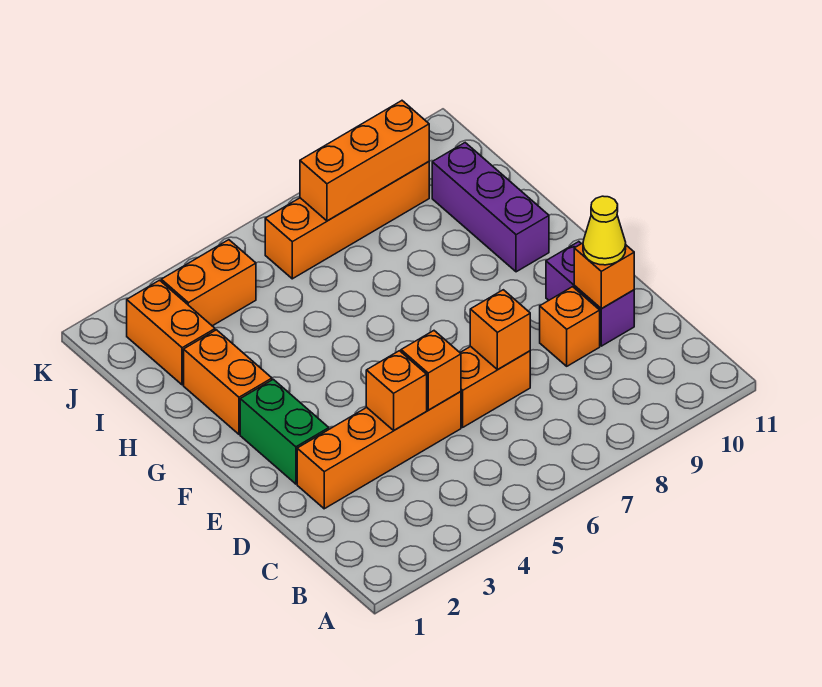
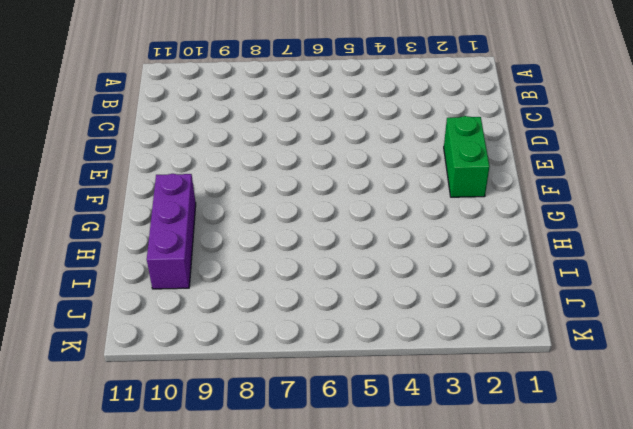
none -> orange 1x4 brick [297,392,461,509]
none -> orange 1x2 brick [460,346,530,427]
none -> orange 1x1 brick [540,287,600,366]

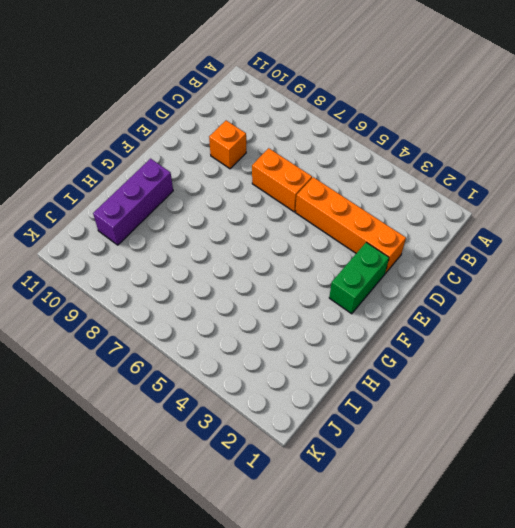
none -> purple 1x2 brick [546,242,634,346]
none -> orange 1x2 brick [184,330,272,434]
none -> orange 1x2 brick [127,280,215,385]

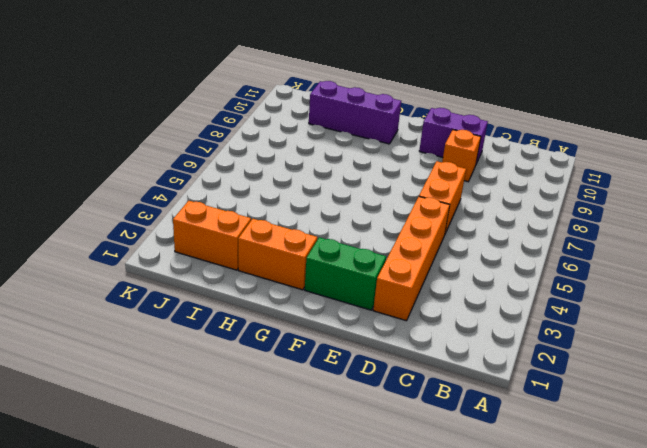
none -> orange 1x2 brick [161,240,256,326]
none -> orange 1x4 brick [265,161,429,279]
none -> orange 1x1 brick [366,351,427,430]

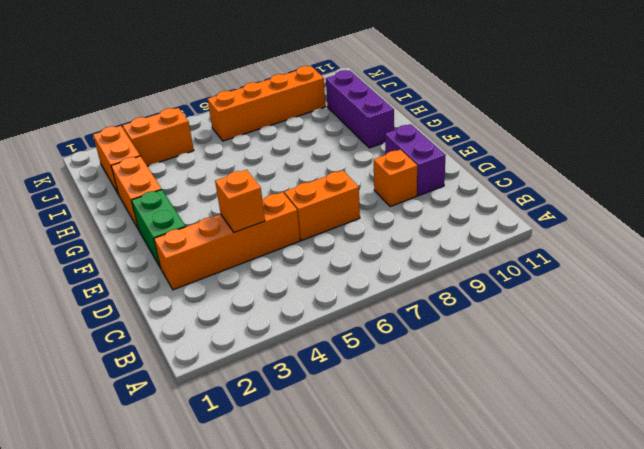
none -> orange 1x1 brick [401,331,461,410]
none -> orange 1x1 brick [470,290,530,370]
none -> orange 1x1 brick [574,243,634,309]

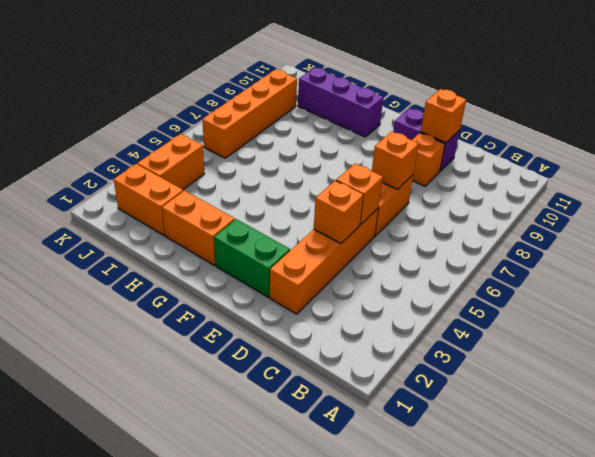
none -> orange 1x3 brick [300,101,429,221]
none -> yellow 1x1 cone [583,196,626,265]

